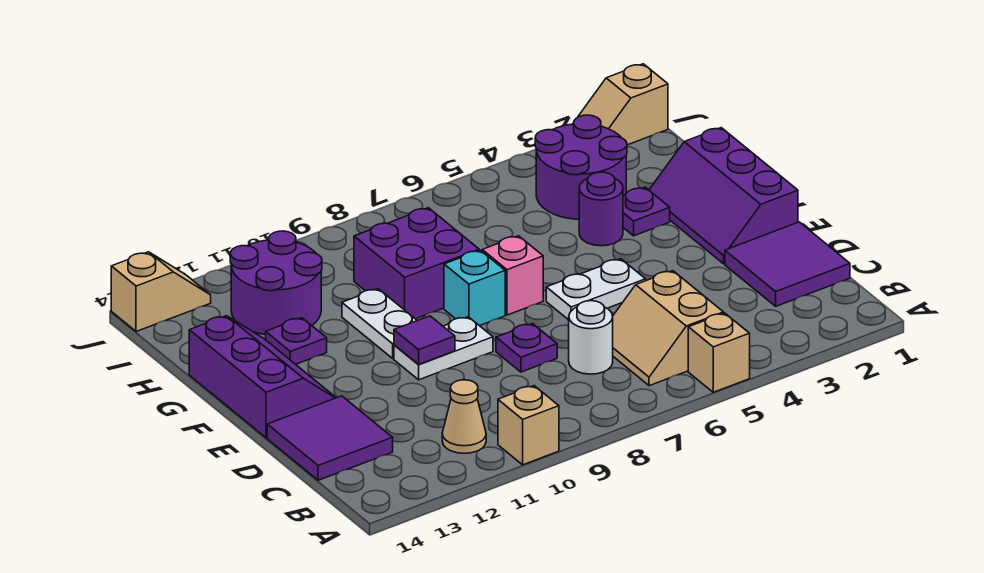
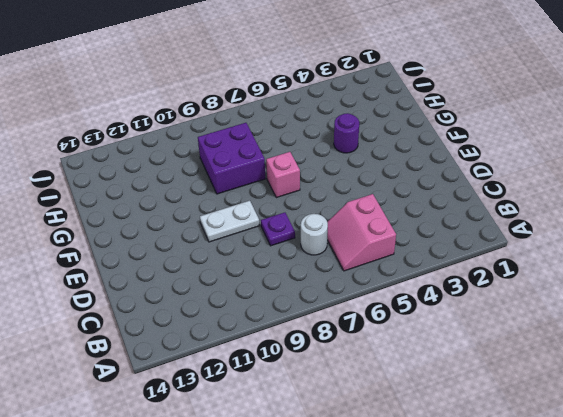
pink 2x2 slope [327,194,396,271] -> tan 2x2 slope [613,271,724,386]
none -> tan 1x1 brick [688,313,750,392]
none -> tan 1x1 brick [498,386,559,465]
none -> tan 1x1 cone [442,380,486,453]

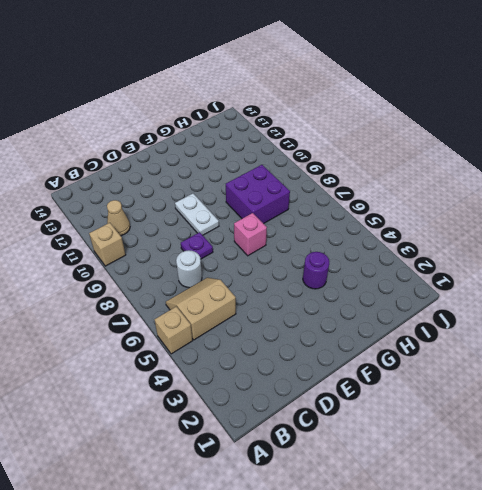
none -> purple 2x2 tile [725,222,850,306]
none -> purple 2x2 tile [267,396,393,480]
none -> purple 2x3 slope [649,128,798,264]

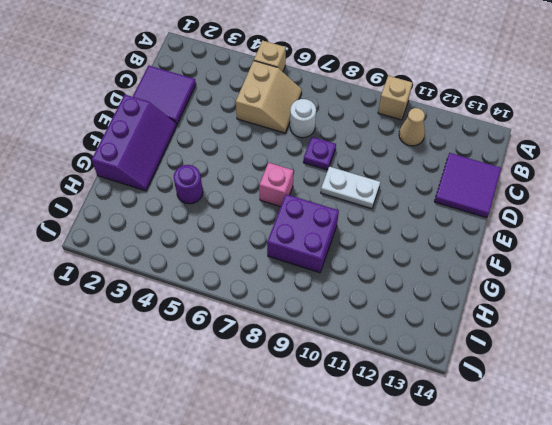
none -> white 1x2 plate [546,259,646,320]
none -> purple 2x3 slope [189,316,336,438]
none -> cyan 1x1 brick [444,250,505,326]

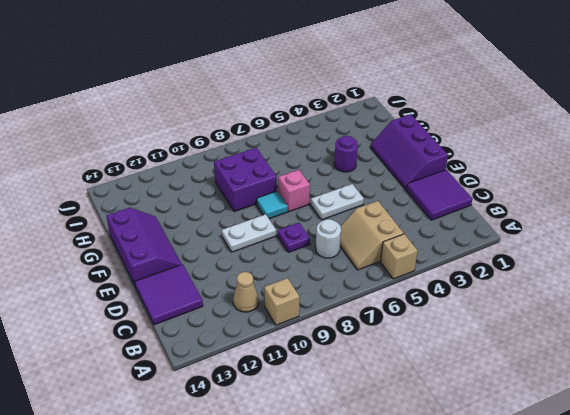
cyan 1x1 tile [256,191,288,219] -> cyan 1x1 brick [444,250,505,326]
none -> white 1x2 plate [342,289,417,358]
none -> purple 1x1 plate [623,187,670,236]
none -> purple 1x1 plate [266,318,327,364]

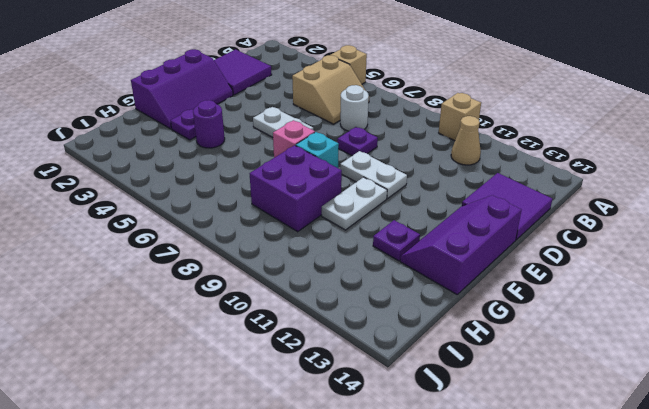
none -> purple 2x2 round brick [535,115,627,219]
none -> purple 2x2 round brick [230,231,322,335]
none -> tan 1x2 slope [573,64,668,145]

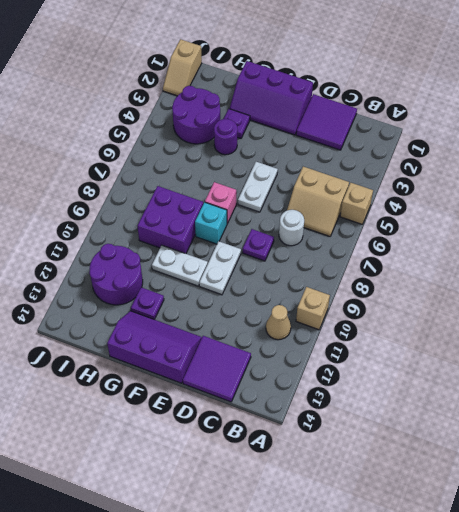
none -> tan 1x2 slope [111,252,211,332]
none -> purple 1x1 tile [394,316,455,365]

